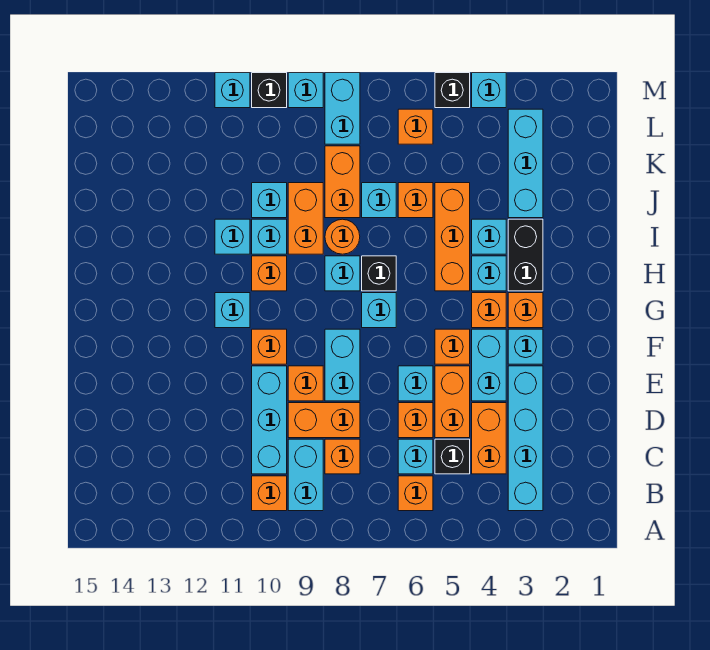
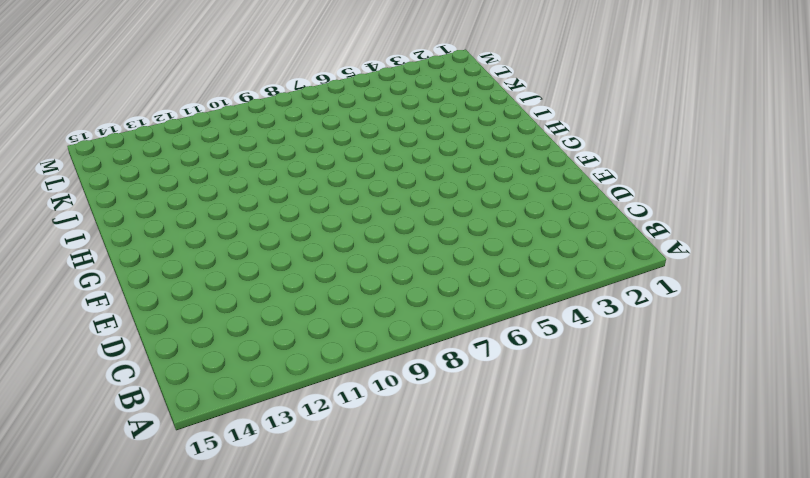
none -> cyan 1x4 brick [508,366,543,511]
none -> orange 1x1 brick [398,476,433,511]
none -> cyan 1x2 brick [288,439,323,511]
none -> orange 1x1 brick [252,476,287,511]

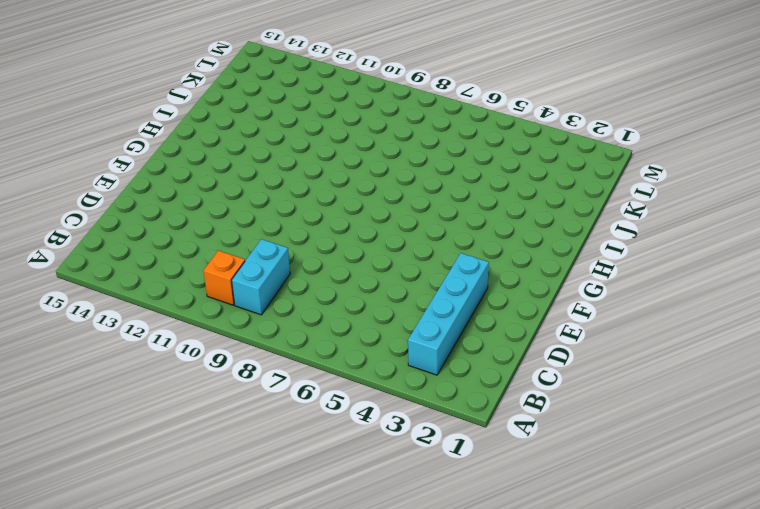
none -> orange 1x1 brick [398,476,433,511]
none -> orange 1x2 brick [472,403,506,474]
none -> black 1x1 brick [435,439,470,474]
none -> cyan 1x1 brick [398,439,433,474]

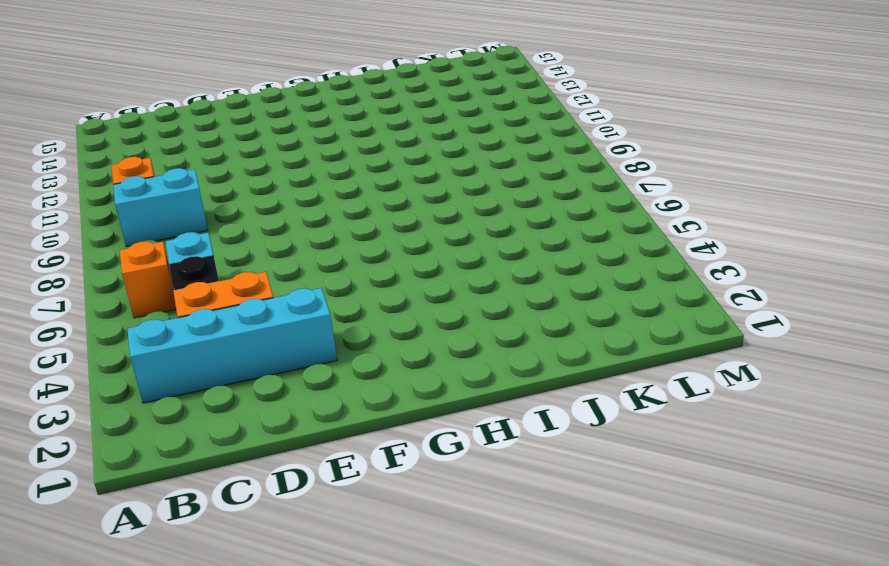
none -> orange 1x1 brick [325,439,360,474]
none -> cyan 1x3 brick [252,366,287,474]
none -> orange 1x2 brick [435,366,470,438]
none -> orange 1x1 brick [398,403,433,438]

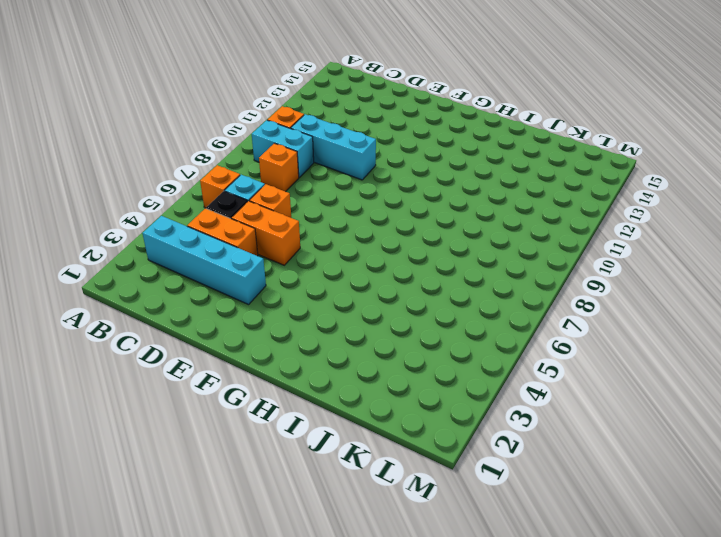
none -> orange 1x2 brick [288,403,360,438]
none -> cyan 1x2 brick [472,329,506,401]
none -> cyan 1x1 brick [398,366,433,401]
none -> cyan 1x2 brick [325,329,360,401]

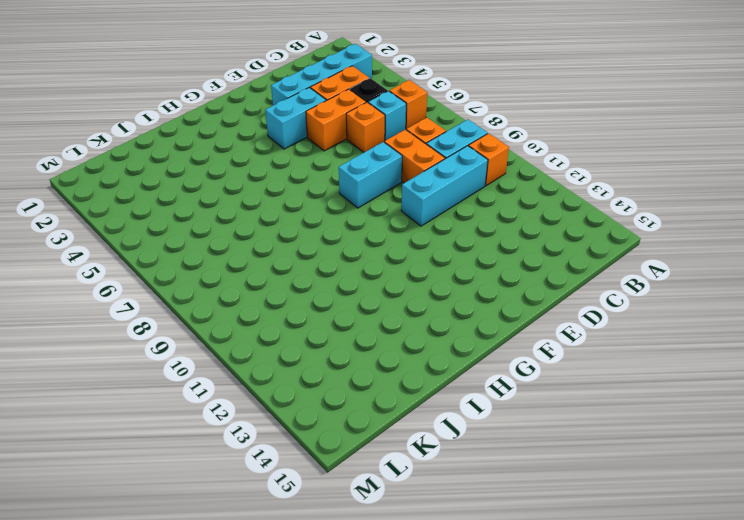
none -> cyan 1x1 brick [398,366,433,401]
none -> orange 1x1 brick [288,366,323,401]
none -> cyan 1x1 brick [508,329,543,364]
none -> orange 1x1 brick [435,329,470,364]

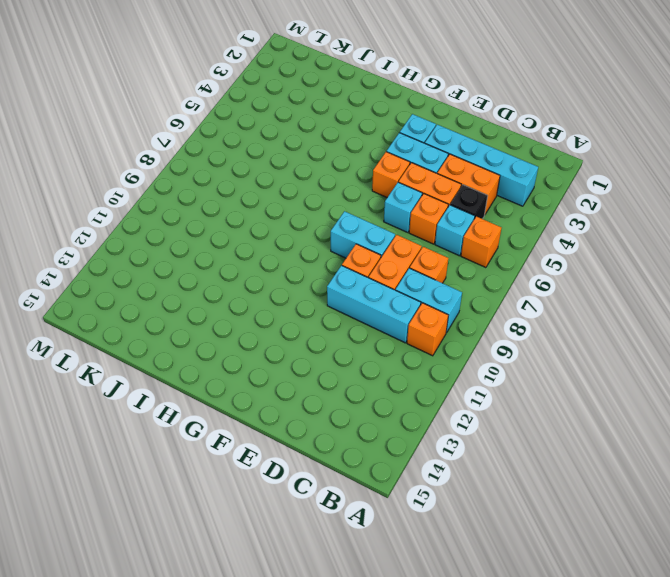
none -> orange 1x1 brick [252,329,287,364]
none -> orange 1x1 brick [508,293,543,328]
none -> orange 1x1 brick [472,293,506,328]
none -> cyan 1x1 brick [362,293,396,328]

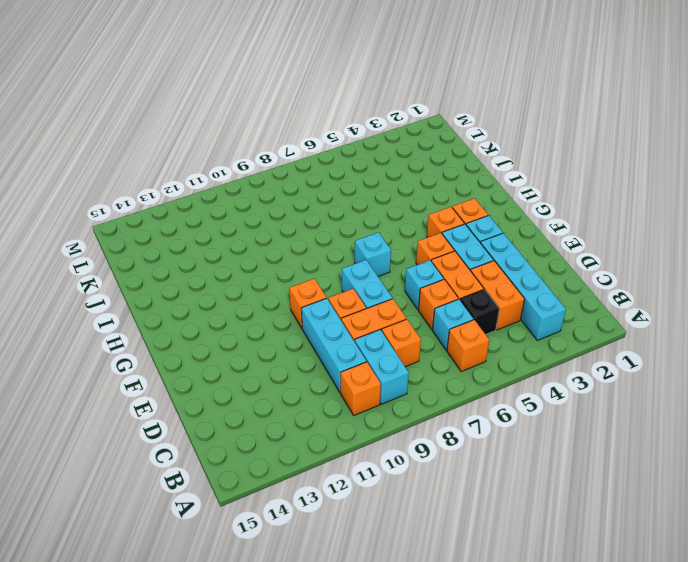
none -> cyan 1x1 brick [215,293,250,328]
none -> black 1x2 brick [508,219,543,291]
none -> cyan 1x1 brick [472,256,506,291]
none -> orange 1x3 brick [435,183,470,291]

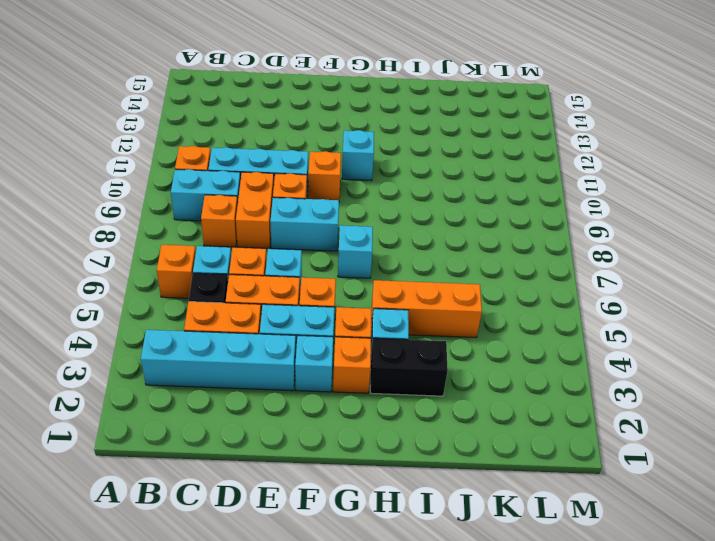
none -> black 1x1 brick [362,256,396,291]
none -> cyan 1x1 brick [325,256,360,291]
none -> orange 1x1 brick [252,256,287,291]
none -> cyan 1x1 brick [472,219,506,254]

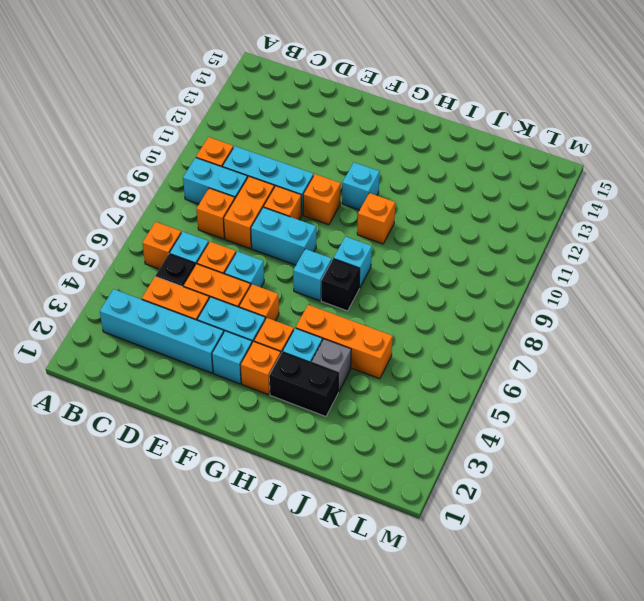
grey 1x1 brick [311,339,351,392] -> cyan 1x1 brick [472,219,506,254]
none -> orange 1x1 round brick [325,219,360,254]
none -> orange 1x2 brick [288,183,323,254]
none -> cyan 1x1 brick [252,219,287,254]
none -> cyan 1x1 brick [215,219,250,254]

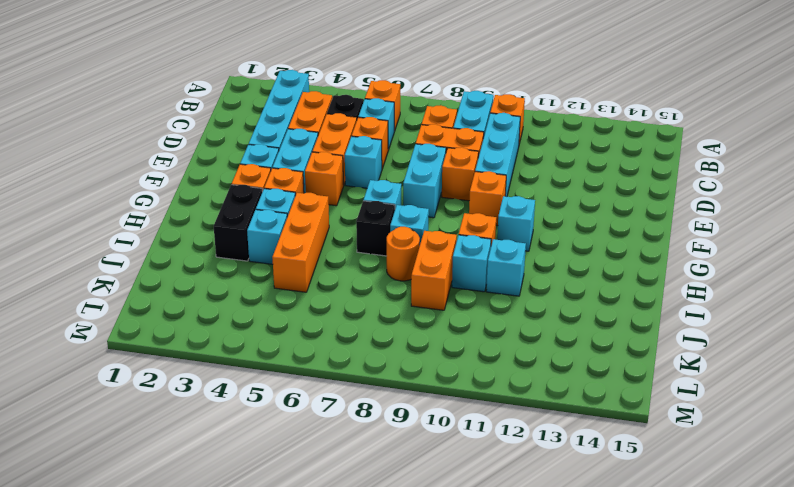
none -> cyan 1x3 brick [508,109,543,218]
none -> orange 1x1 brick [398,183,433,218]
none -> cyan 1x1 brick [362,183,396,218]
none -> orange 1x2 brick [325,146,360,218]

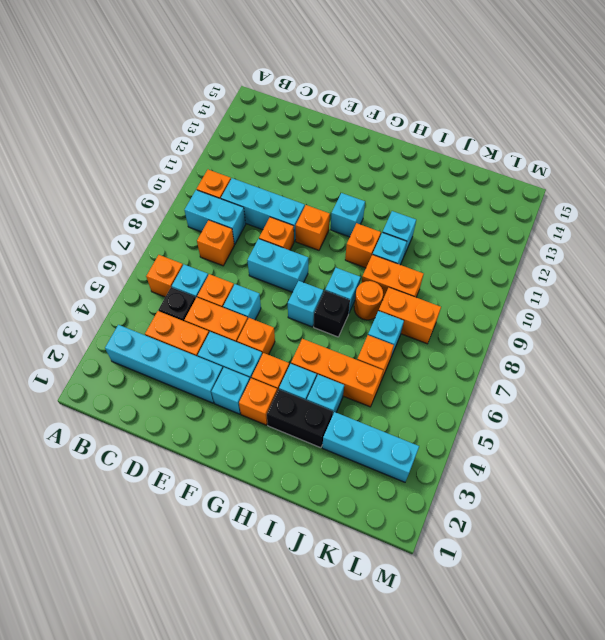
none -> orange 1x2 brick [288,403,360,438]
none -> cyan 1x1 brick [252,183,287,218]
none -> orange 1x1 brick [398,109,433,144]
none -> cyan 1x2 brick [325,73,360,144]

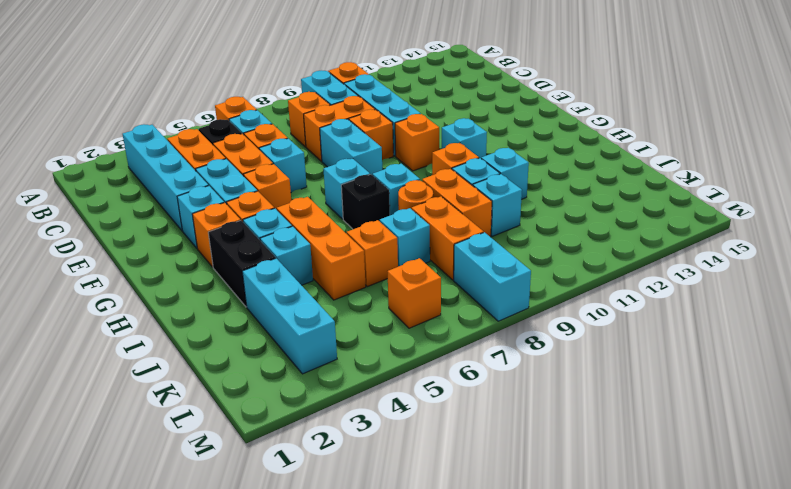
none -> cyan 1x1 brick [472,73,506,108]
none -> black 1x1 brick [435,73,470,108]
none -> cyan 1x1 brick [288,73,323,108]
none -> black 1x1 brick [252,73,287,108]

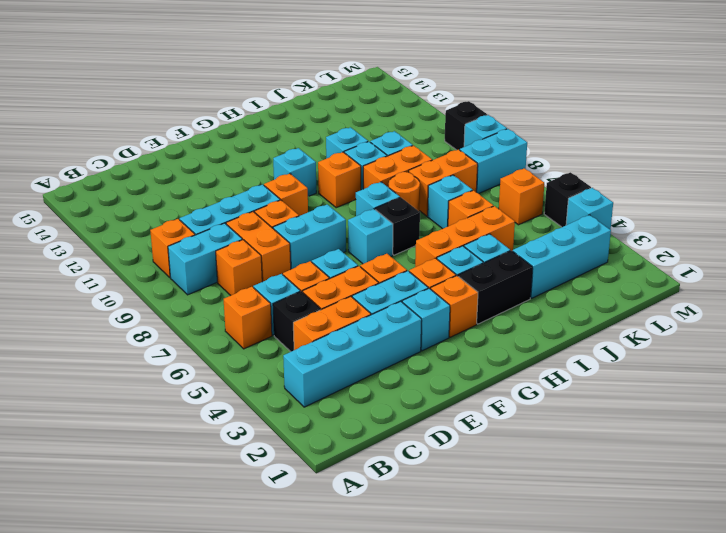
none -> cyan 1x1 brick [215,73,250,108]

